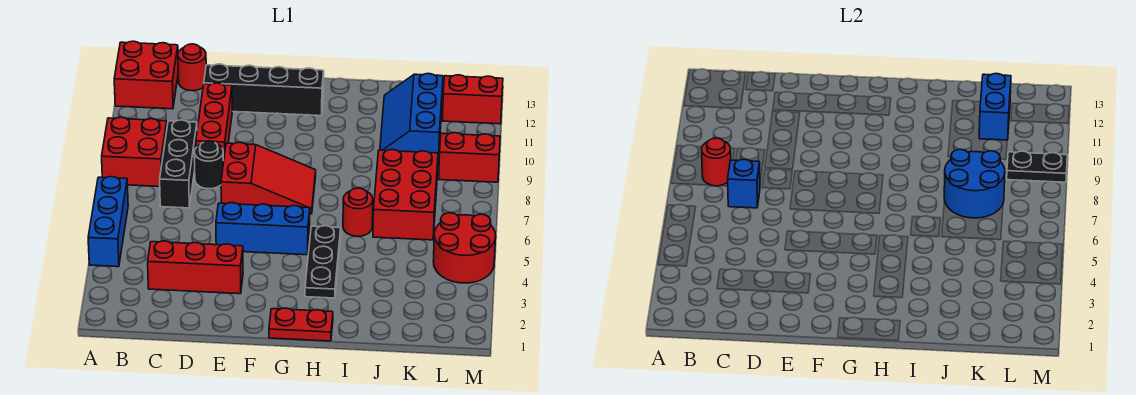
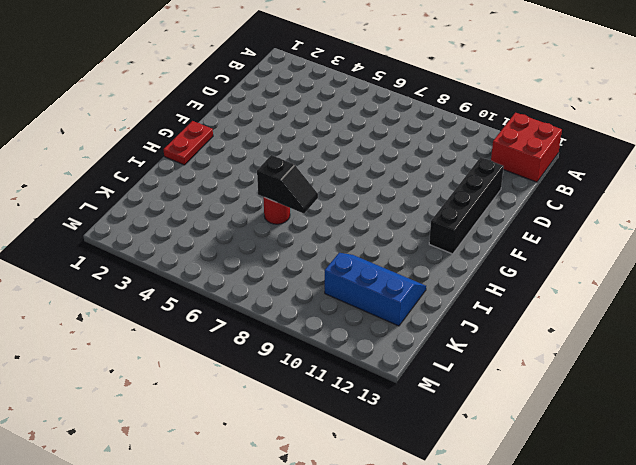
black 1x2 slope [257,155,318,214] -> none
none -> blue 1x3 brick [88,177,128,267]
none -> red 2x2 brick [102,117,167,187]
none -> red 1x3 brick [148,241,243,294]

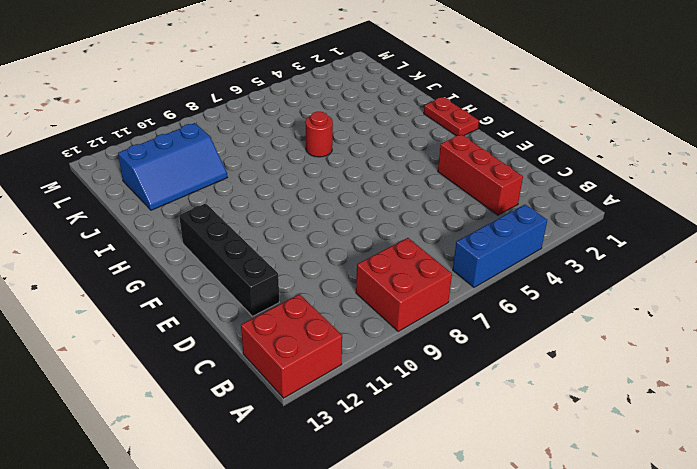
none -> black 1x3 brick [160,120,197,208]
none -> red 1x1 round brick [178,44,206,91]
none -> black 1x1 round brick [194,141,224,189]

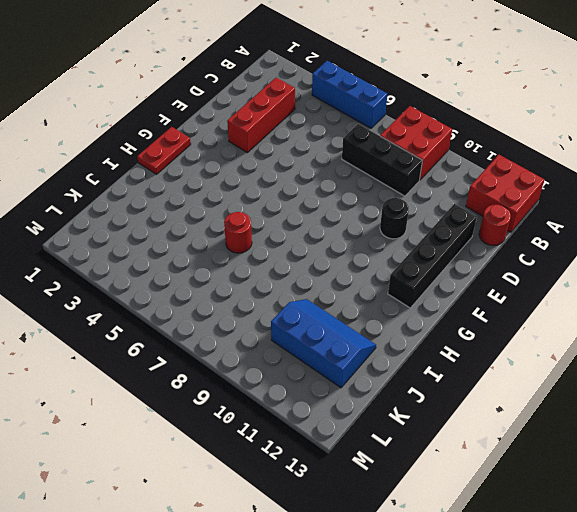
black 1x1 round brick [380,198,409,239] -> black 1x1 round brick moved to [194,141,224,189]
none -> red 1x3 brick [196,83,232,161]
none -> blue 1x3 brick [216,203,310,255]
none -> red 2x3 slope [221,142,316,214]

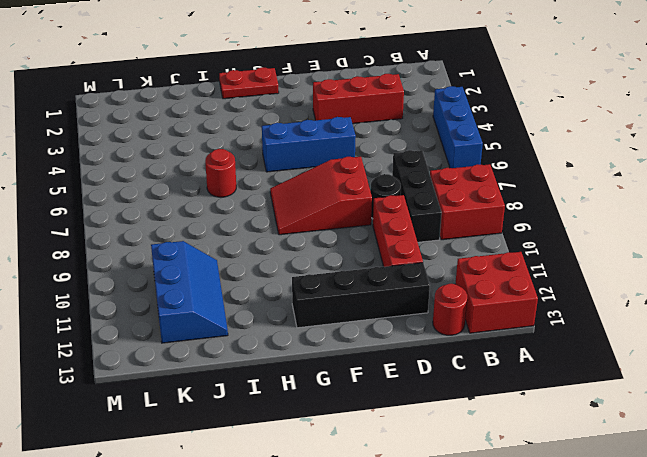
none -> black 1x3 plate [305,226,341,298]
none -> red 2x3 brick [373,149,438,240]
none -> red 2x2 round brick [433,213,496,283]

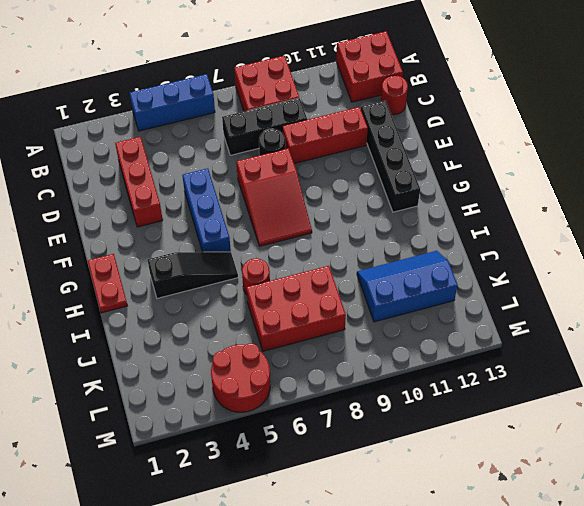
black 1x3 slope [148,252,238,298] -> black 1x3 plate [305,226,341,298]
none -> red 1x2 brick [439,133,500,182]
none -> red 1x2 brick [442,75,503,124]
none -> red 1x1 round brick [701,138,731,186]

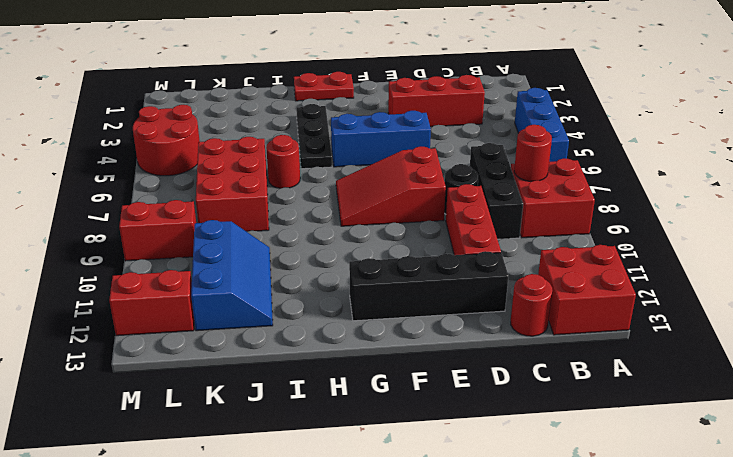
none -> blue 1x1 brick [728,159,760,208]
none -> blue 2x2 round brick [944,149,1005,218]
none -> blue 1x2 brick [979,73,1011,140]

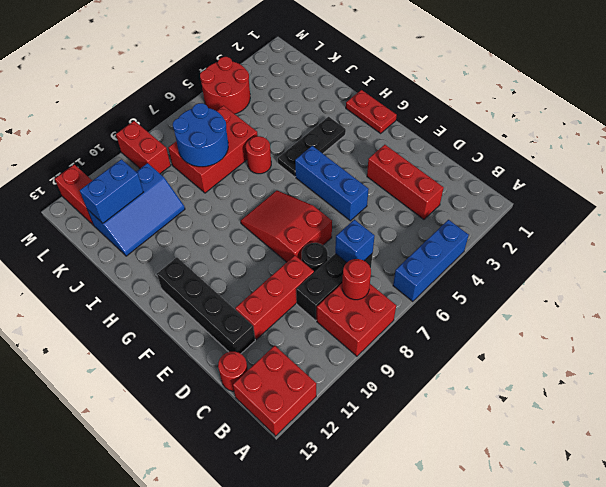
none -> black 1x2 plate [1007,151,1067,182]

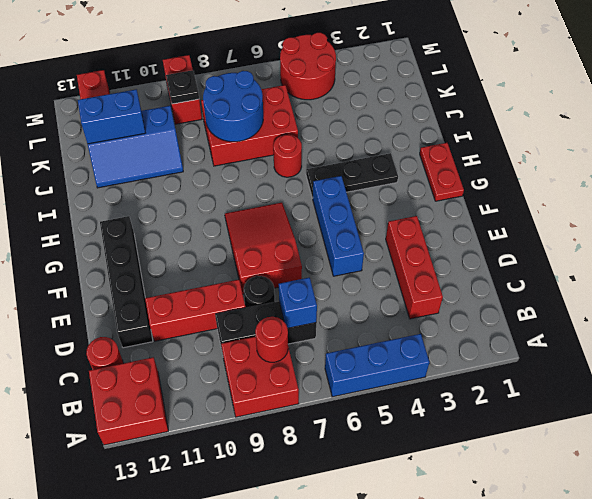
black 1x1 plate [166,70,199,104] -> black 1x2 plate [1007,151,1067,182]

